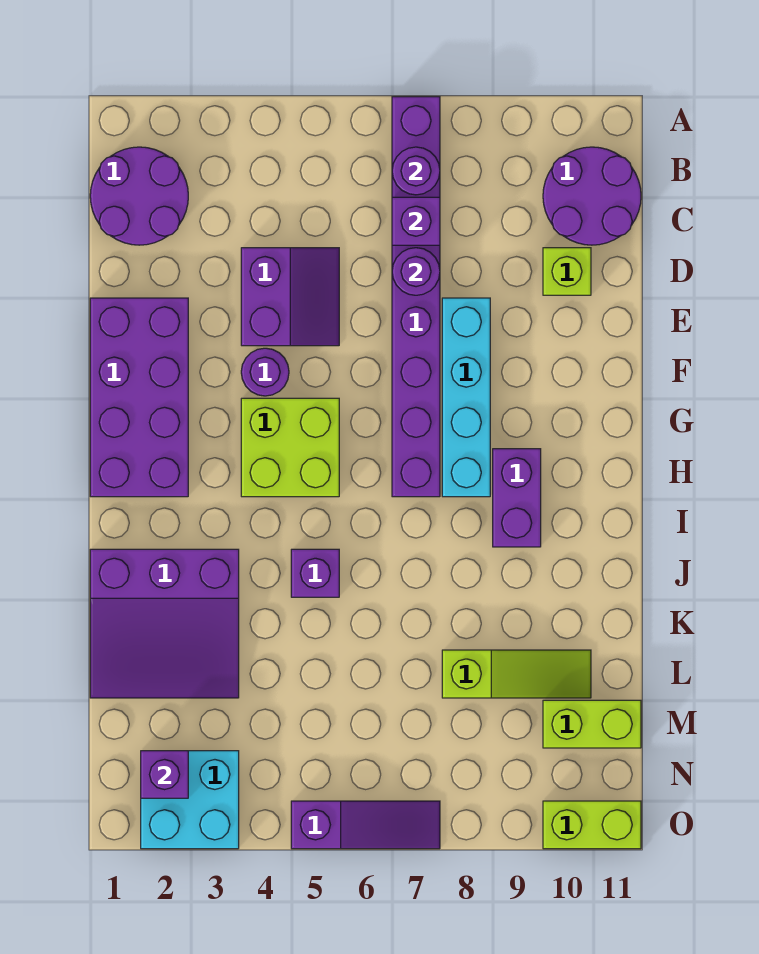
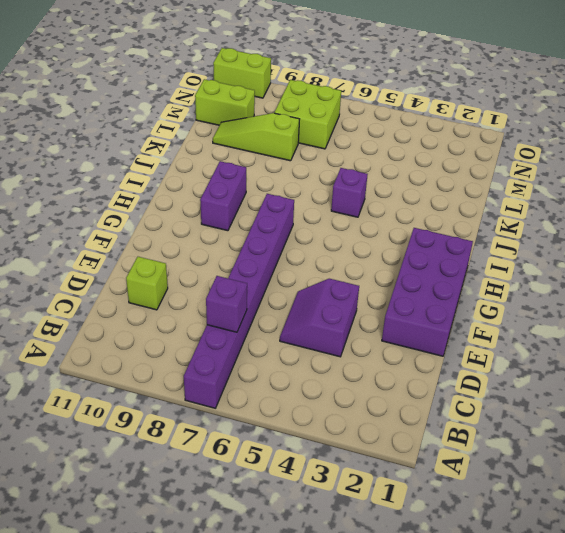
lime 2x2 brick [274,80,341,149] -> lime 2x2 brick moved to [241,398,339,497]
none -> purple 2x2 round brick [90,147,188,245]
none -> purple 2x2 round brick [543,147,641,245]
none -> cyan 1x4 brick [442,298,490,497]

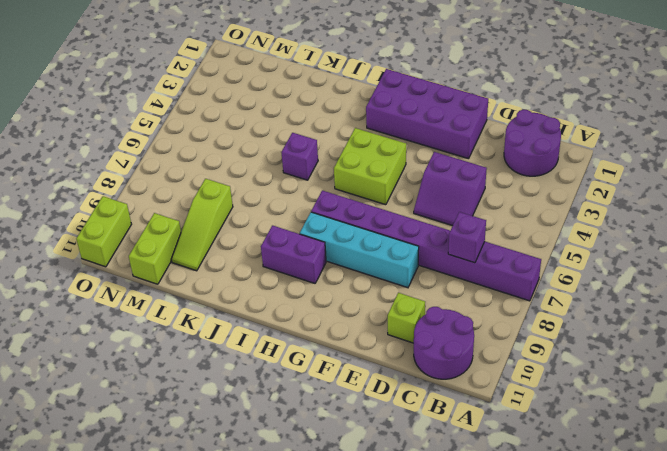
none -> purple 1x1 round brick [241,348,289,396]
none -> purple 3x3 slope [90,549,239,698]
none -> cyan 2x2 brick [141,751,239,849]

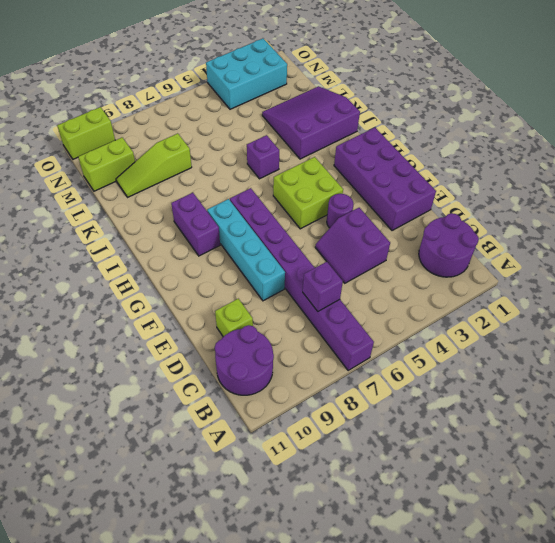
cyan 2x3 brick [206,39,287,109] -> cyan 2x2 brick [141,751,239,849]
none -> purple 1x3 slope [291,801,440,849]
none -> purple 1x1 round brick [392,147,440,195]
none -> purple 1x1 round brick [392,248,440,295]

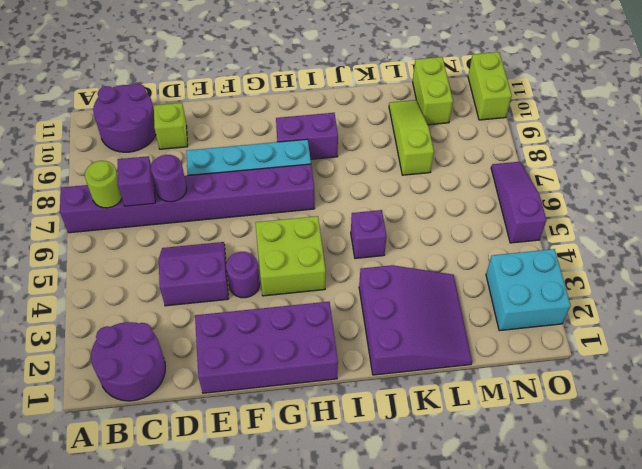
lime 1x1 round brick [85,161,122,208] -> purple 1x1 round brick [392,147,440,195]
none -> purple 1x1 brick [141,751,188,798]

